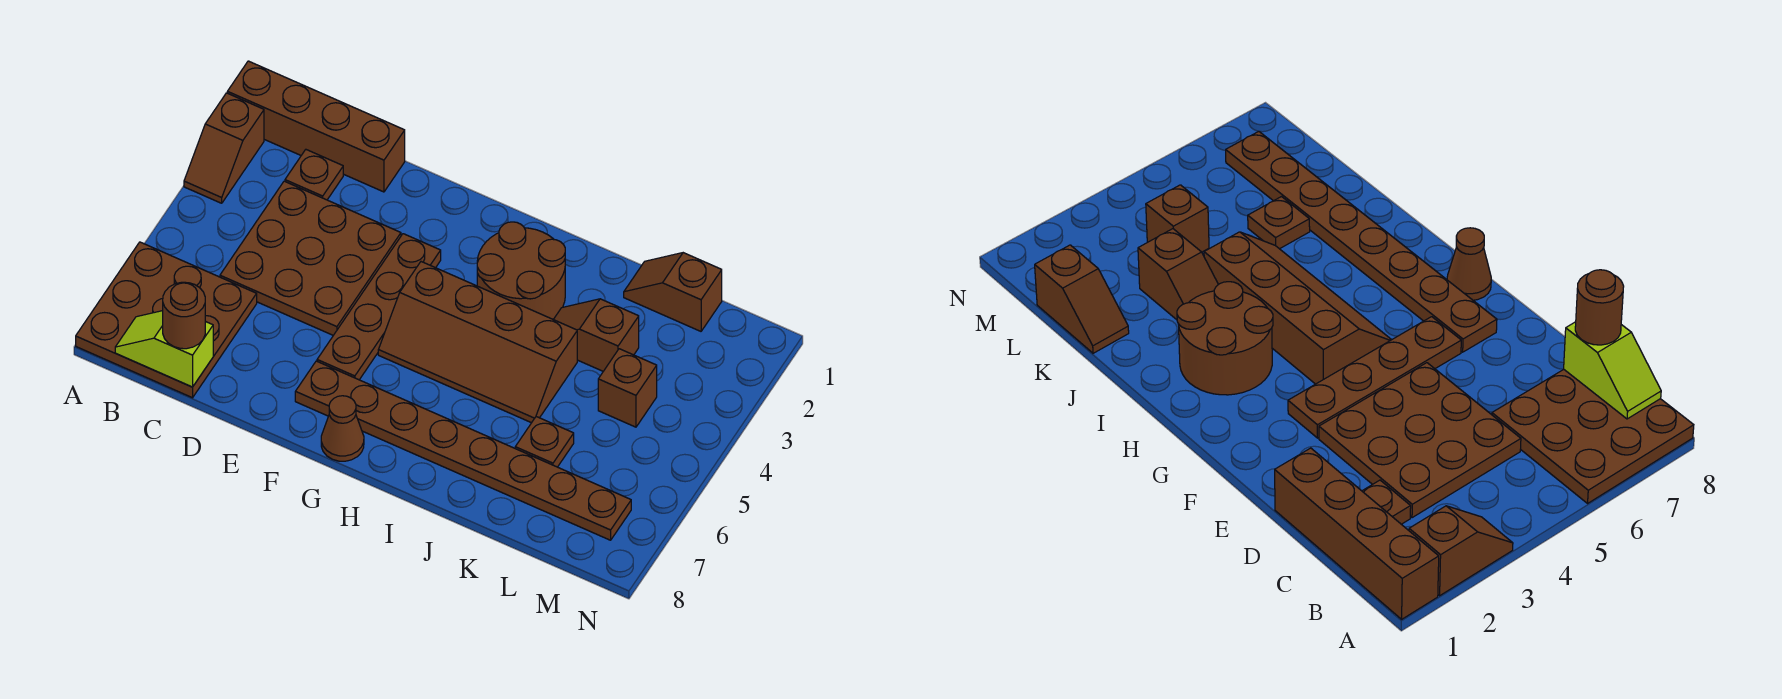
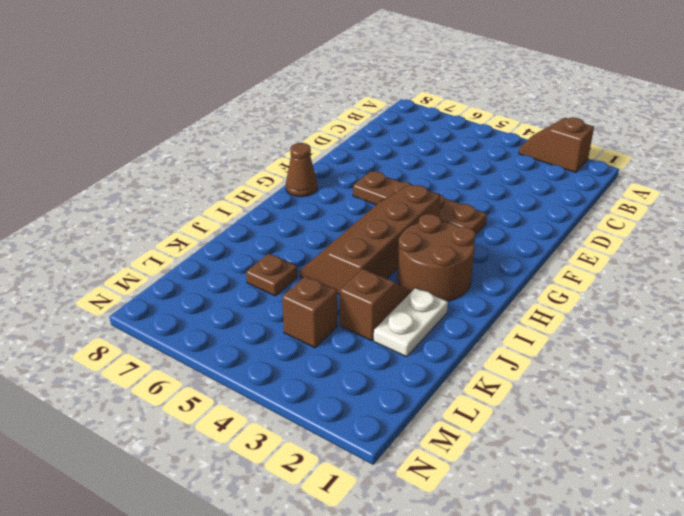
white 1x2 plate [374,288,448,357] -> none
none -> brown 1x4 brick [227,61,405,192]
none -> brown 3x3 plate [76,242,257,398]
none -> brown 1x1 plate [285,150,343,200]

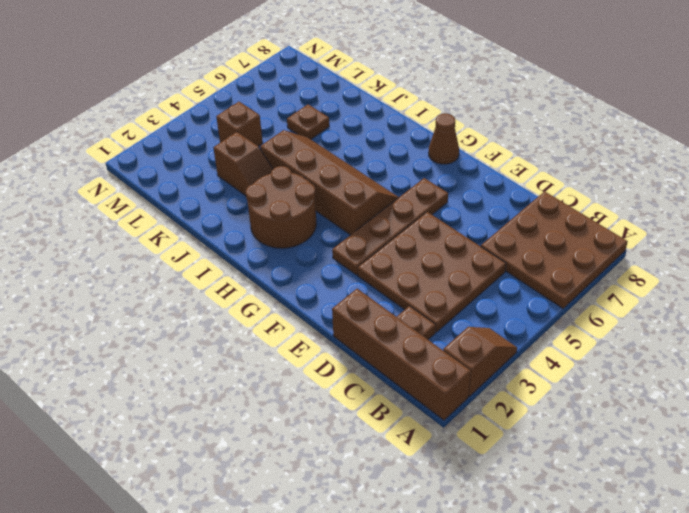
none -> brown 1x8 plate [295,361,631,540]
none -> brown 1x2 slope [624,253,722,331]
none -> lime 1x2 slope [115,311,213,387]

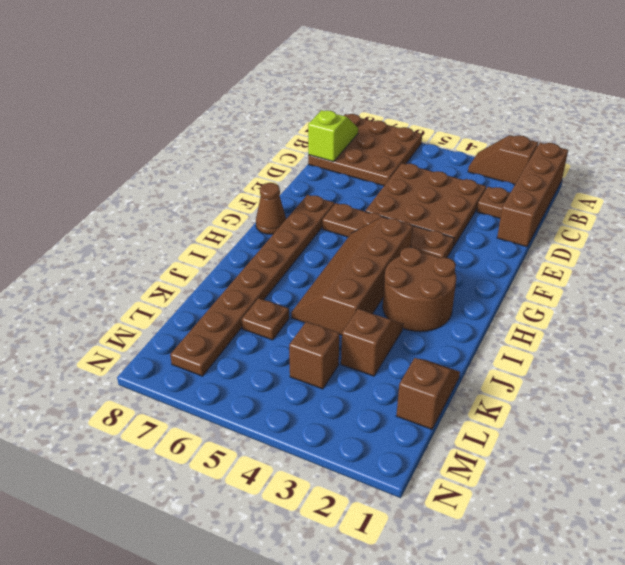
none -> brown 1x1 round brick [163,282,205,349]

